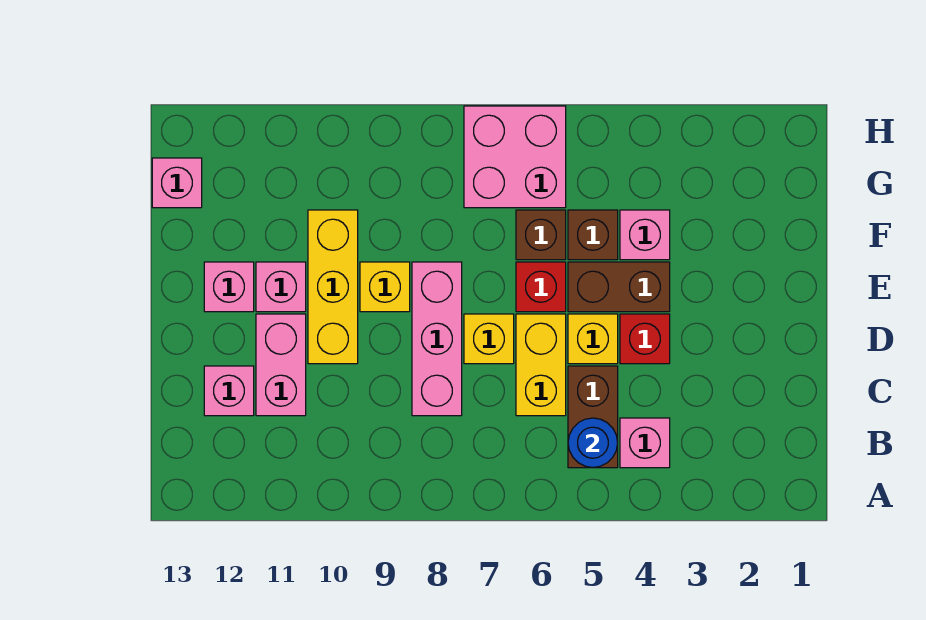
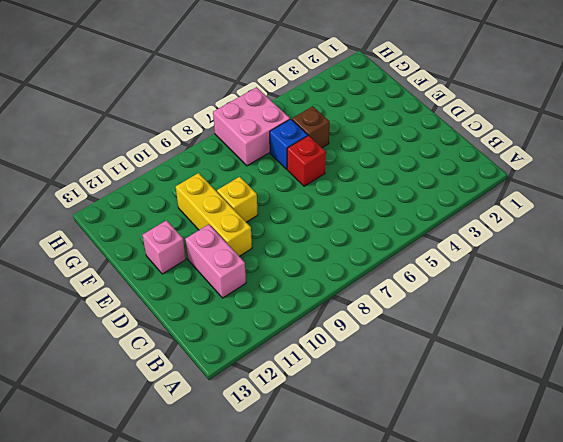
blue 1x1 brick [270,119,308,169] -> brown 1x1 brick [516,210,566,260]
none -> pink 1x1 brick [620,418,670,468]
none -> brown 1x2 brick [568,366,618,468]
none -> yellow 1x2 brick [516,314,566,416]

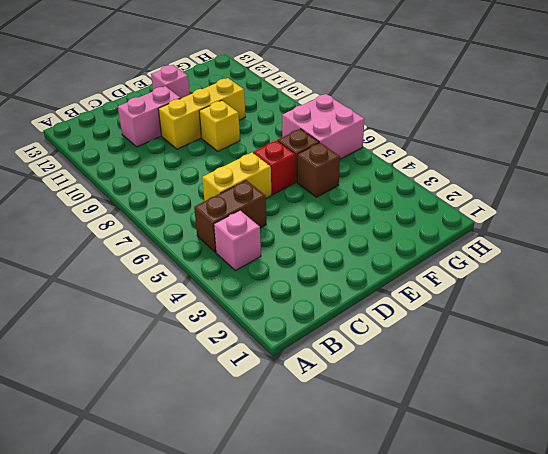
none -> pink 1x3 brick [412,262,462,416]
none -> pink 1x1 brick [204,366,254,416]
none -> red 1x1 brick [620,314,670,364]

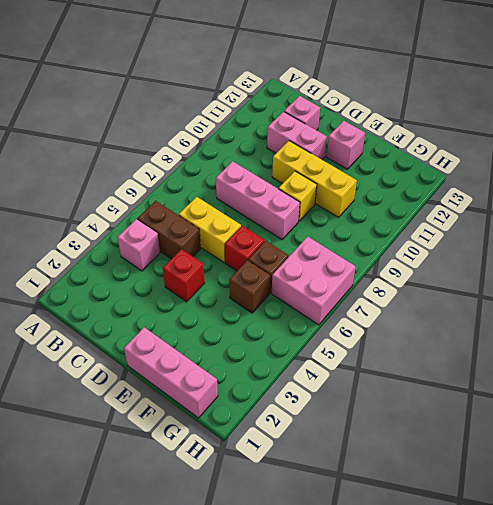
pink 1x3 brick [124,327,218,418] -> none
none -> yellow 1x1 brick [568,314,618,364]
none -> yellow 1x1 brick [464,314,514,364]
none -> brown 1x2 brick [568,262,670,312]

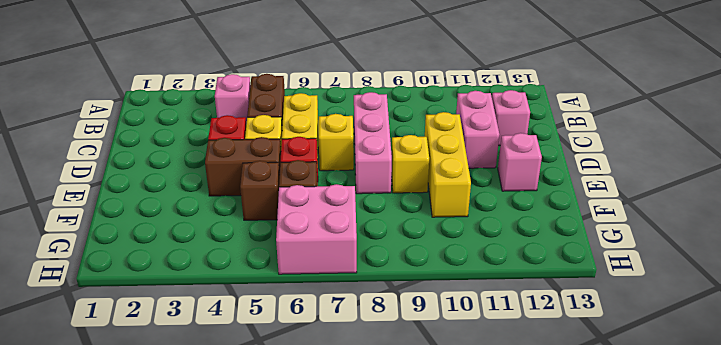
none -> pink 1x1 brick [256,262,306,312]
none -> pink 1x1 brick [620,210,670,260]
none -> pink 1x1 brick [152,158,202,208]

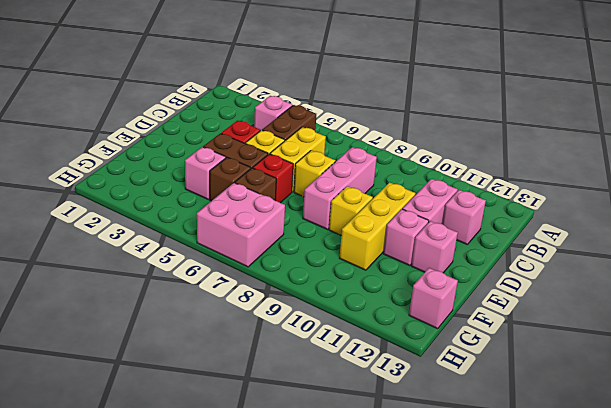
none -> blue 1x1 round brick [568,418,618,468]

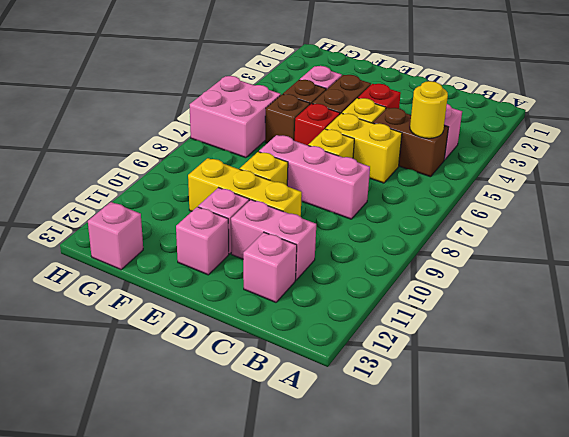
yellow 1x1 round brick [410,81,448,138] -> blue 1x1 round brick [568,418,618,468]

